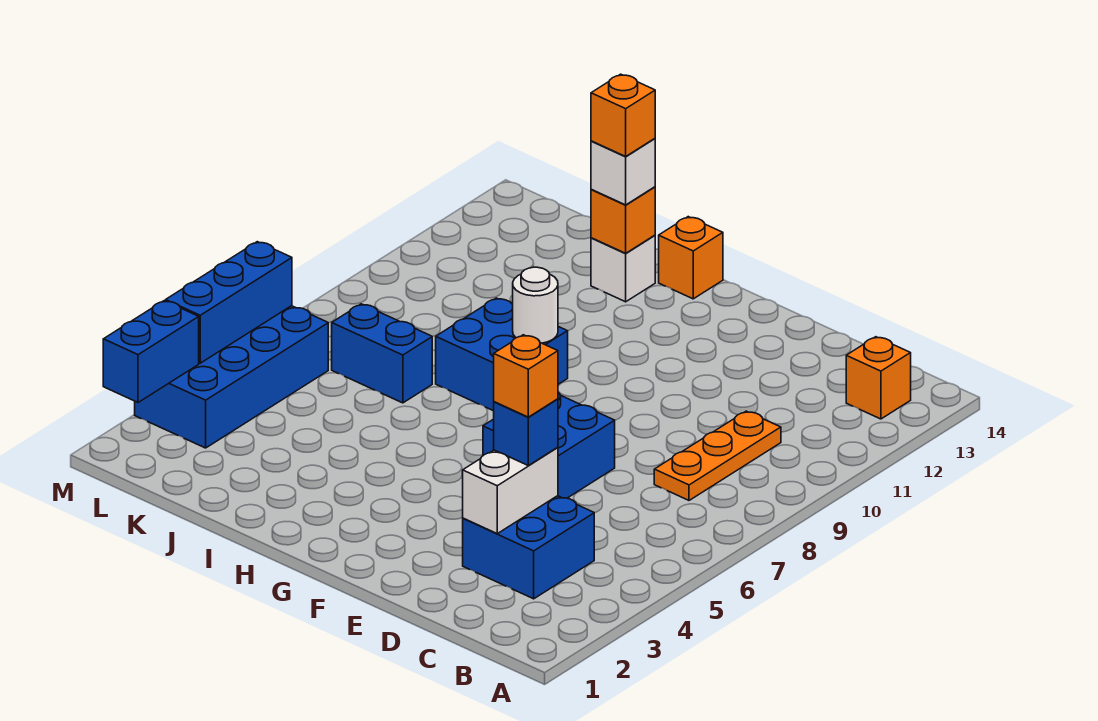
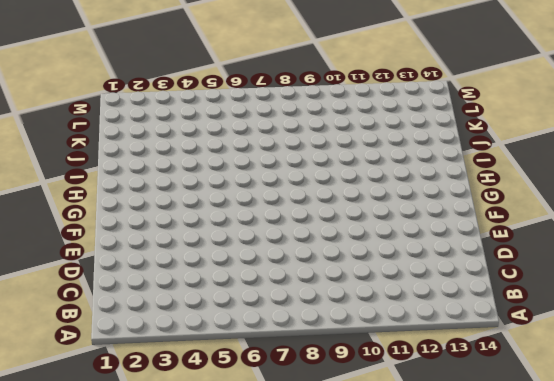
none -> orange 1x1 brick [846,337,911,419]
none -> blue 2x2 brick [463,496,594,599]
none -> orange 1x3 plate [654,411,781,500]

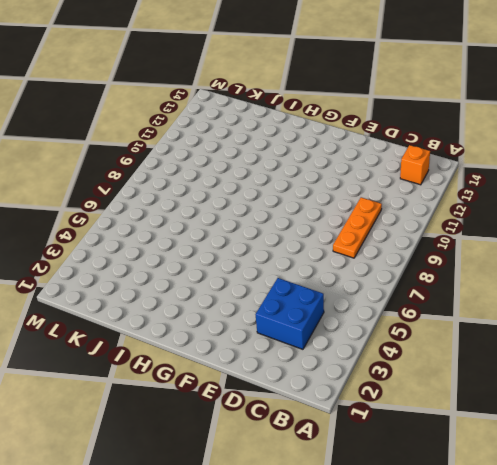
none -> blue 2x2 brick [483,393,615,498]
none -> blue 2x2 brick [436,298,568,411]
none -> orange 1x1 brick [659,217,723,299]

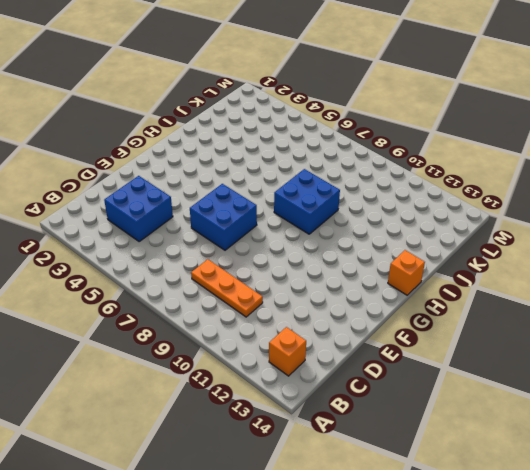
none -> white 1x1 brick [591,235,655,302]
none -> blue 1x2 brick [332,304,432,403]
none -> blue 2x4 brick [135,306,328,448]

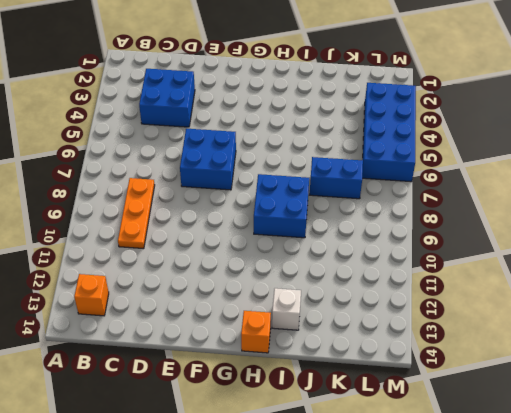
none -> white 1x2 brick [463,447,558,533]
none -> white 1x1 round brick [513,267,558,343]
none -> orange 1x1 brick [591,187,655,253]

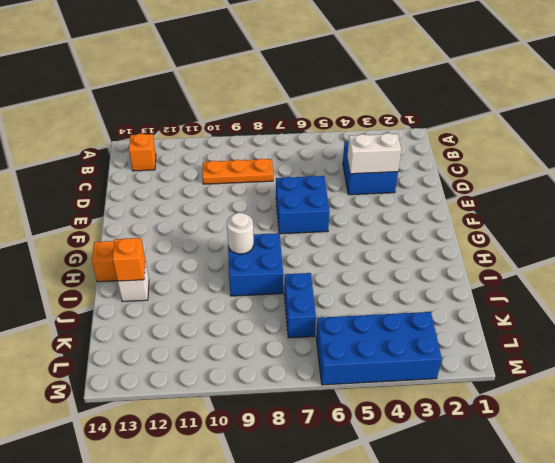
none -> blue 1x2 brick [103,301,199,402]
none -> blue 1x3 brick [166,242,292,363]
none -> blue 1x1 brick [494,399,558,465]

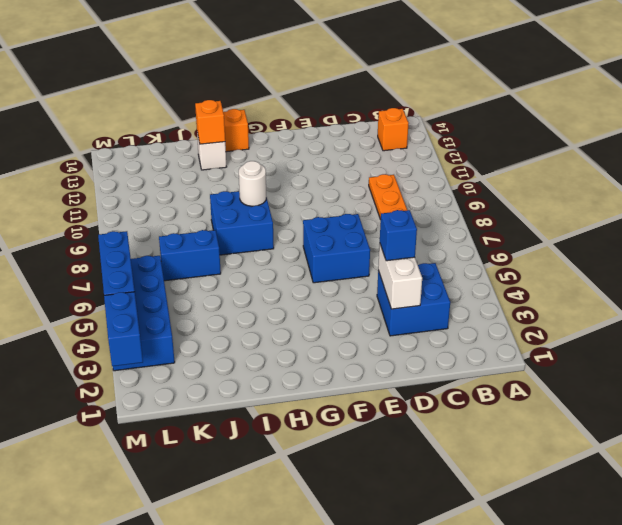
none -> white 1x1 brick [591,139,655,205]
none -> orange 1x1 brick [494,335,558,417]
none -> orange 1x1 brick [591,74,655,156]

